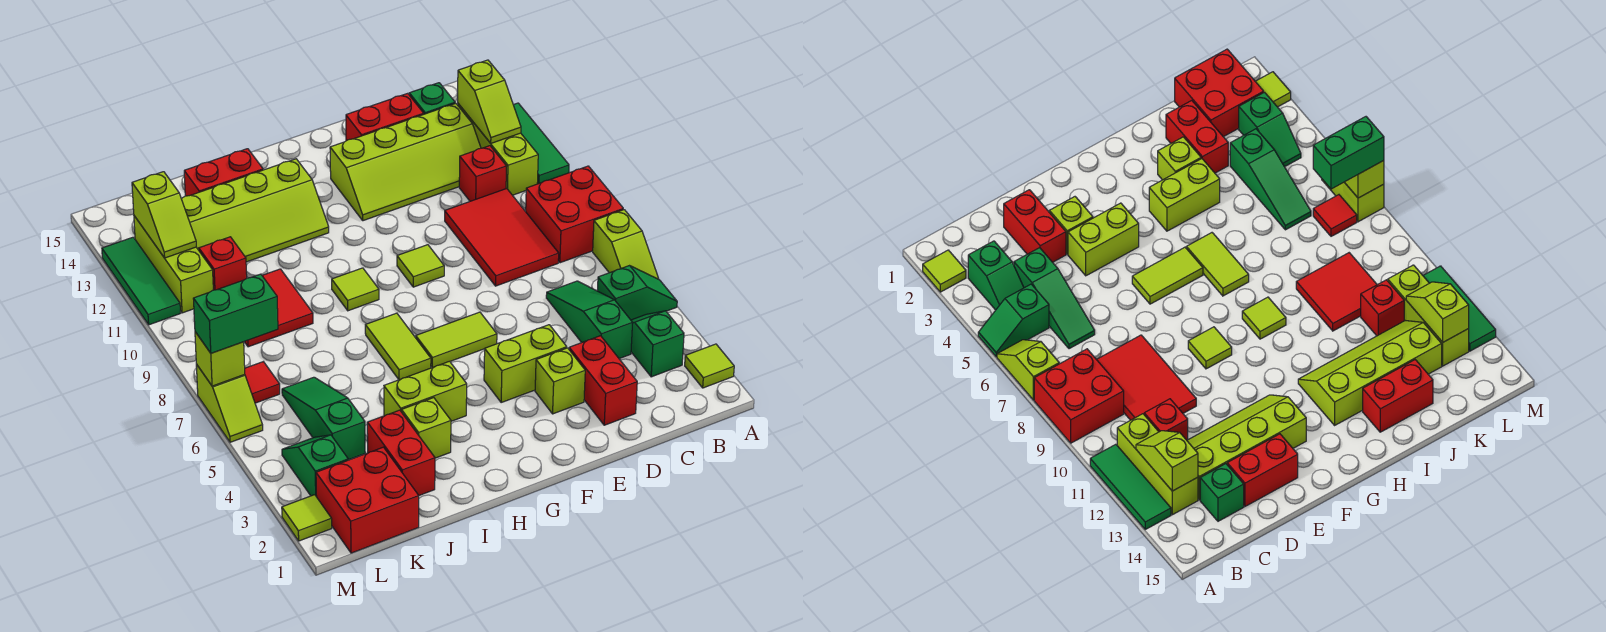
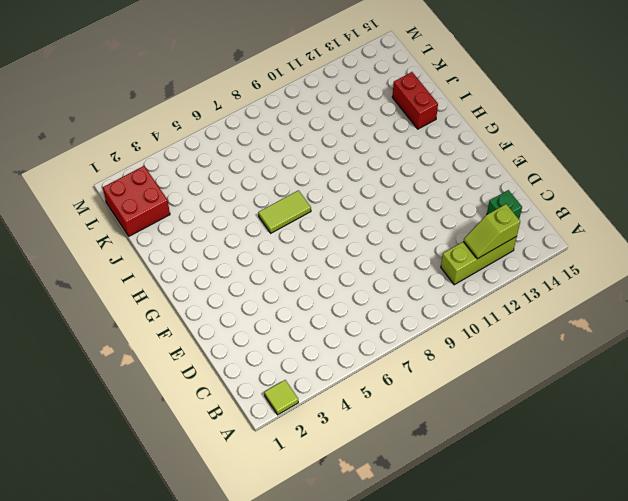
none -> green 1x2 slope [597,266,677,320]
none -> lime 1x2 slope [593,210,659,279]
none -> red 2x2 brick [526,166,623,263]
none -> green 1x3 tile [514,103,569,184]

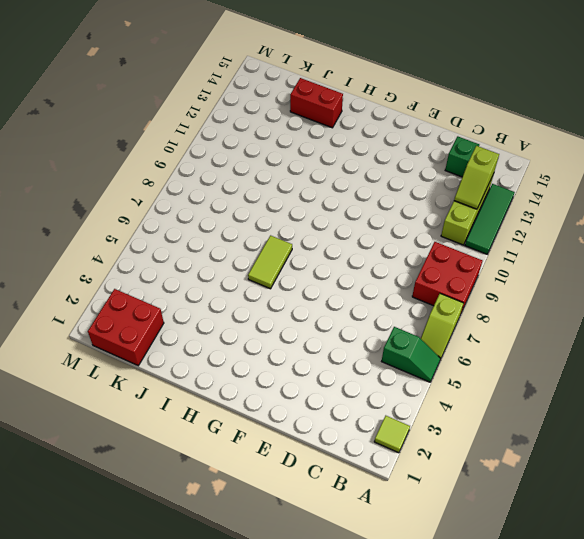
none -> green 1x2 slope [631,311,684,377]
none -> green 1x3 slope [546,281,633,359]
none -> red 2x3 tile [445,189,559,286]
none -> red 1x1 brick [459,146,506,201]

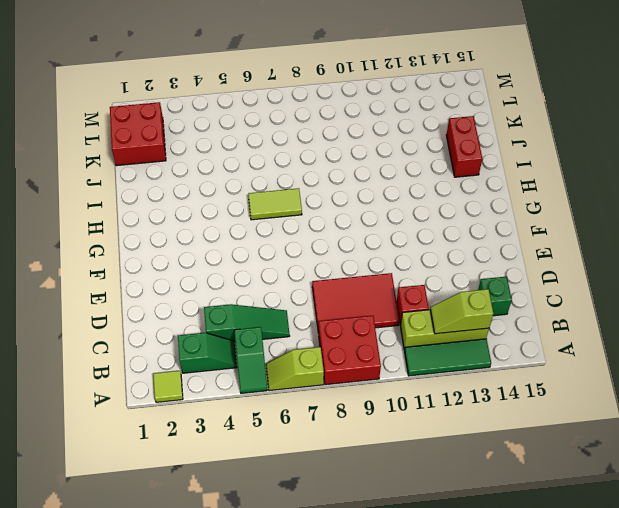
none -> lime 2x4 slope [330,103,481,221]
none -> red 1x2 brick [569,336,637,425]
none -> red 1x2 brick [346,93,424,141]
none -> lime 1x1 brick [535,348,585,414]

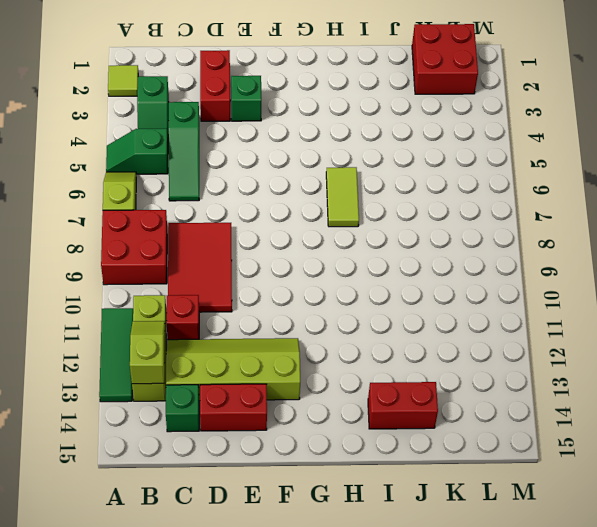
green 1x1 brick [231,76,261,121] -> lime 1x1 brick [535,348,585,414]
none -> lime 1x2 brick [484,325,567,402]
none -> lime 1x2 tile [416,312,497,367]
none -> lime 1x1 tile [397,245,444,287]
none -> lime 1x2 brick [384,361,467,421]

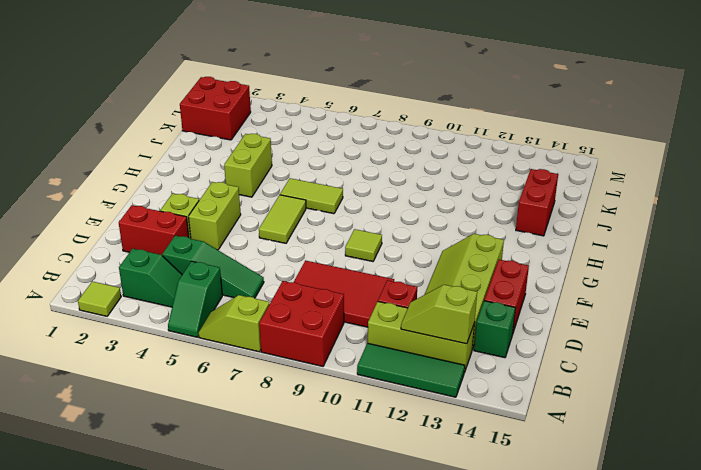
none -> lime 1x1 tile [332,268,379,311]
none -> lime 2x4 slope [181,159,329,262]
none -> lime 1x1 brick [402,398,451,458]
none -> red 1x2 brick [367,410,435,495]

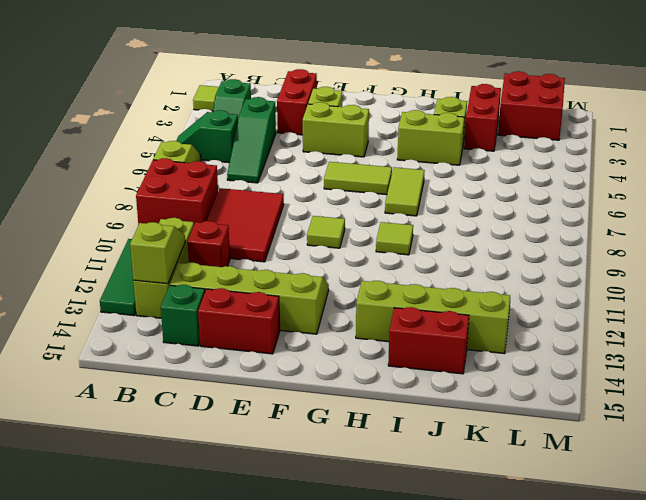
none -> red 2x2 tile [244,269,313,347]
none -> green 1x3 slope [282,377,365,460]
none -> red 1x1 brick [199,237,247,290]
none -> green 1x2 slope [282,435,348,497]

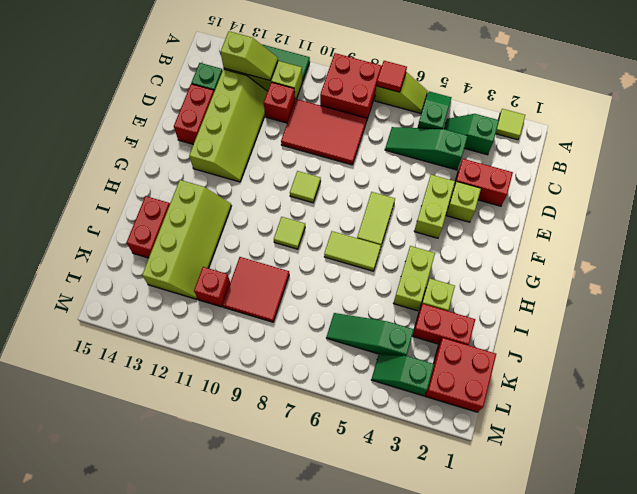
red 1x1 tile [376,61,407,92] -> red 1x1 tile moved to [245,362,280,403]
none -> lime 1x3 brick [134,216,213,313]
none -> lime 1x1 tile [282,495,332,541]
none -> lime 1x2 slope [196,364,263,442]
none -> green 1x3 tile [102,237,180,325]

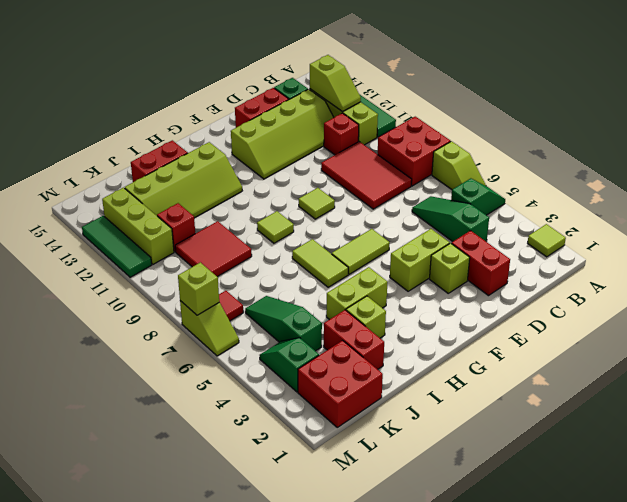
none -> green 1x2 slope [631,311,684,377]
none -> lime 1x1 tile [282,495,332,541]
none -> lime 1x2 slope [132,172,196,258]
none -> green 1x2 brick [193,274,278,353]

